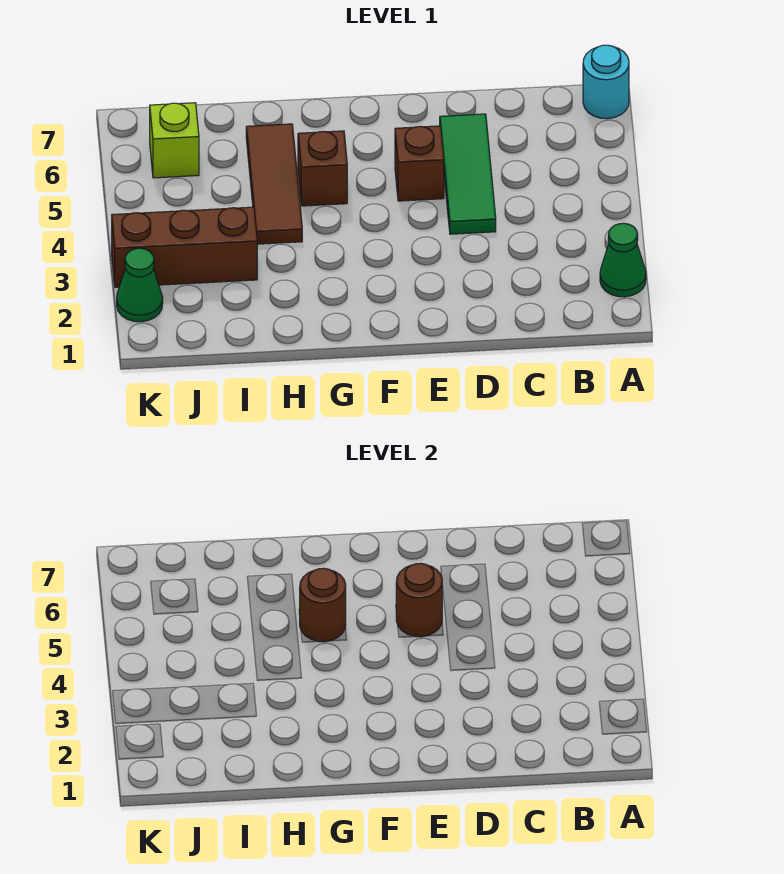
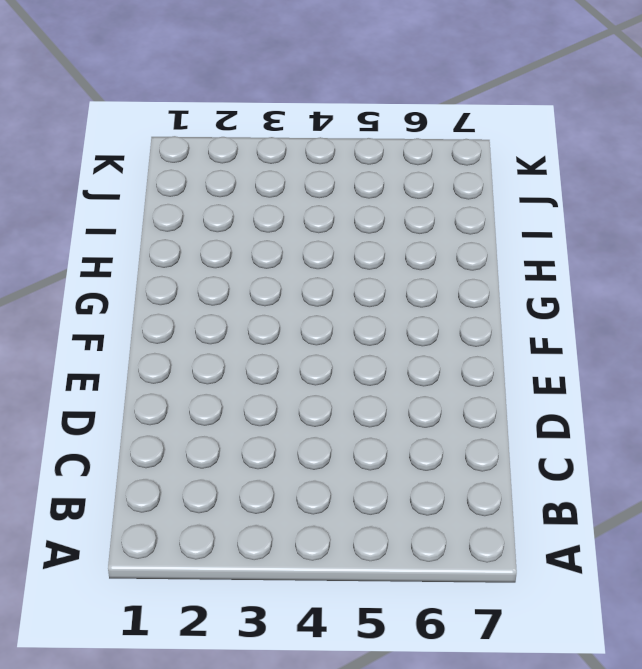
none -> green 1x1 cone [600,223,646,297]
none -> cyan 1x1 round brick [583,45,629,119]

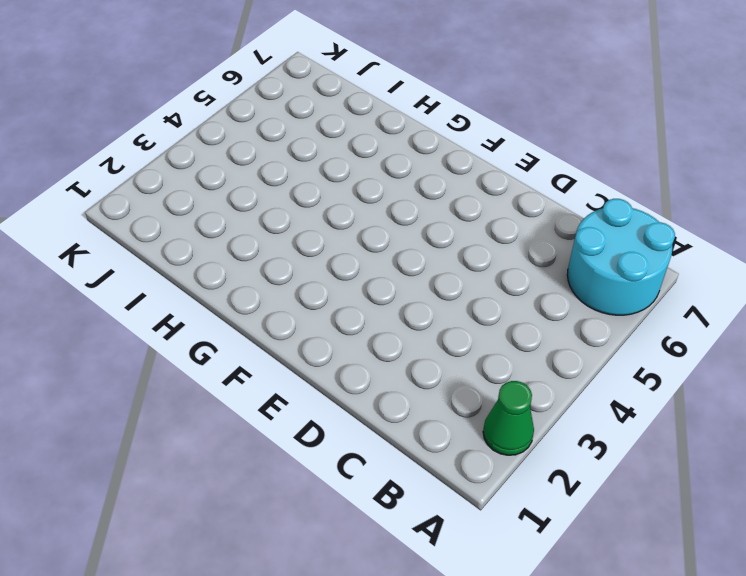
cyan 2x2 round brick [567,199,675,315] -> cyan 1x1 round brick [583,45,629,119]
none -> green 1x3 tile [440,114,496,234]
none -> brown 1x1 brick [395,126,444,201]

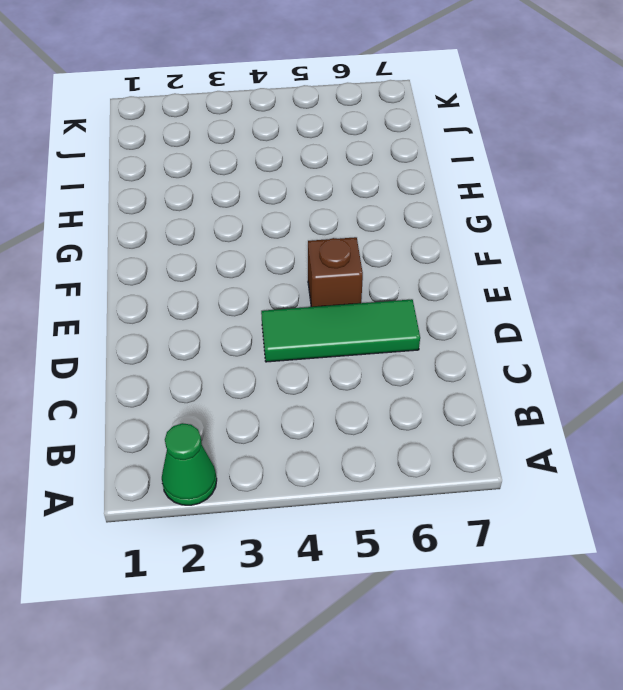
none -> cyan 1x1 round brick [583,45,629,119]
none -> brown 1x1 brick [298,131,347,206]

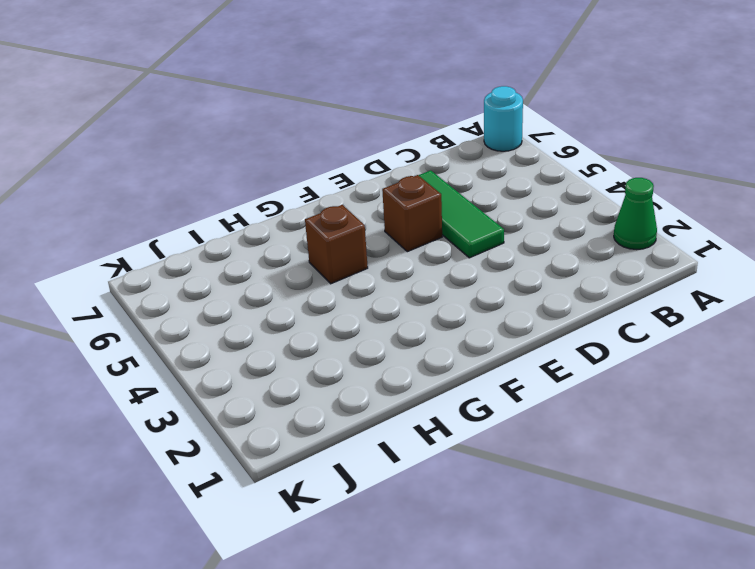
none -> brown 1x3 tile [246,124,302,244]
none -> brown 1x3 brick [112,207,257,287]

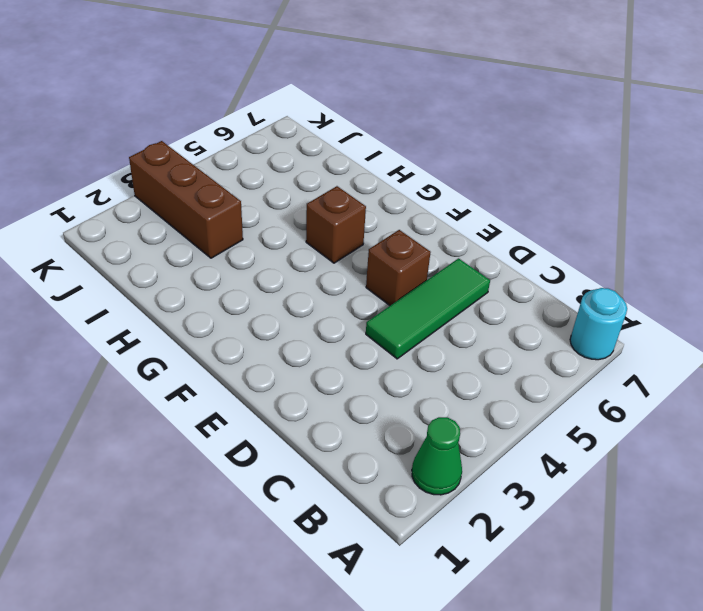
none -> brown 1x3 tile [246,124,302,244]
none -> lime 1x1 brick [150,103,199,178]

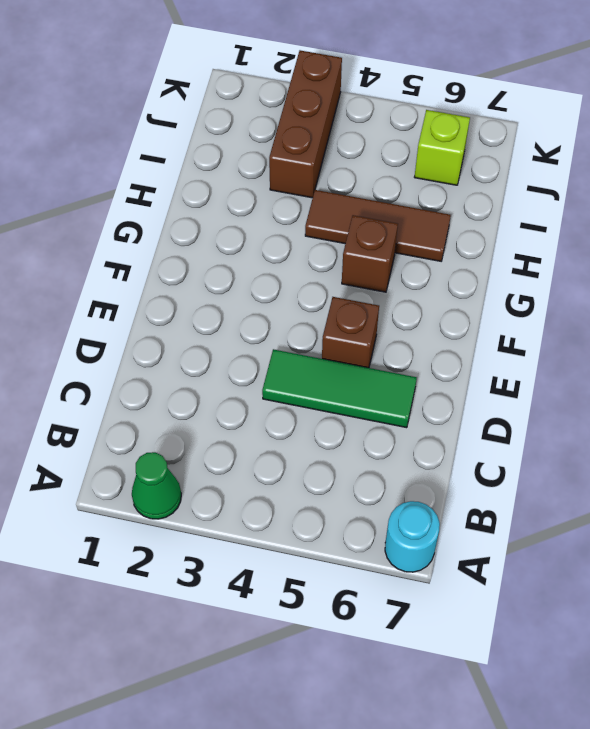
none -> green 1x1 cone [117,248,163,322]
none -> brown 1x1 round brick [396,563,442,637]

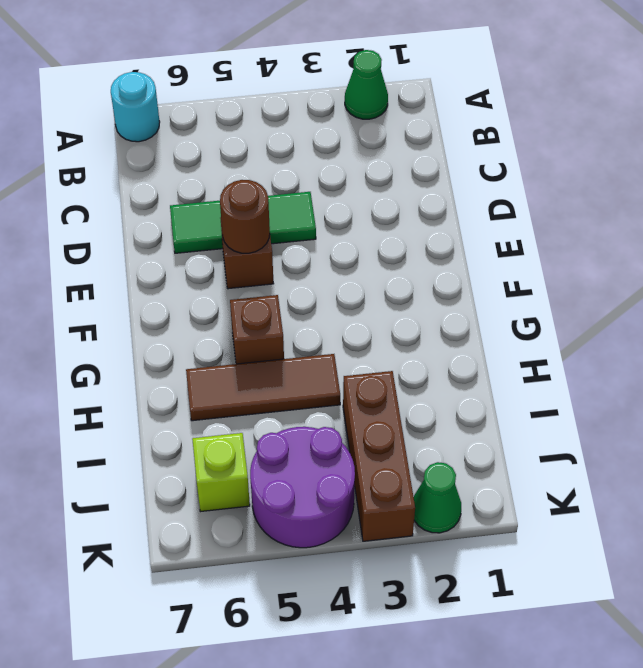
purple 2x2 round brick [250,427,355,548] -> none
none -> brown 1x1 round brick [299,568,346,642]

